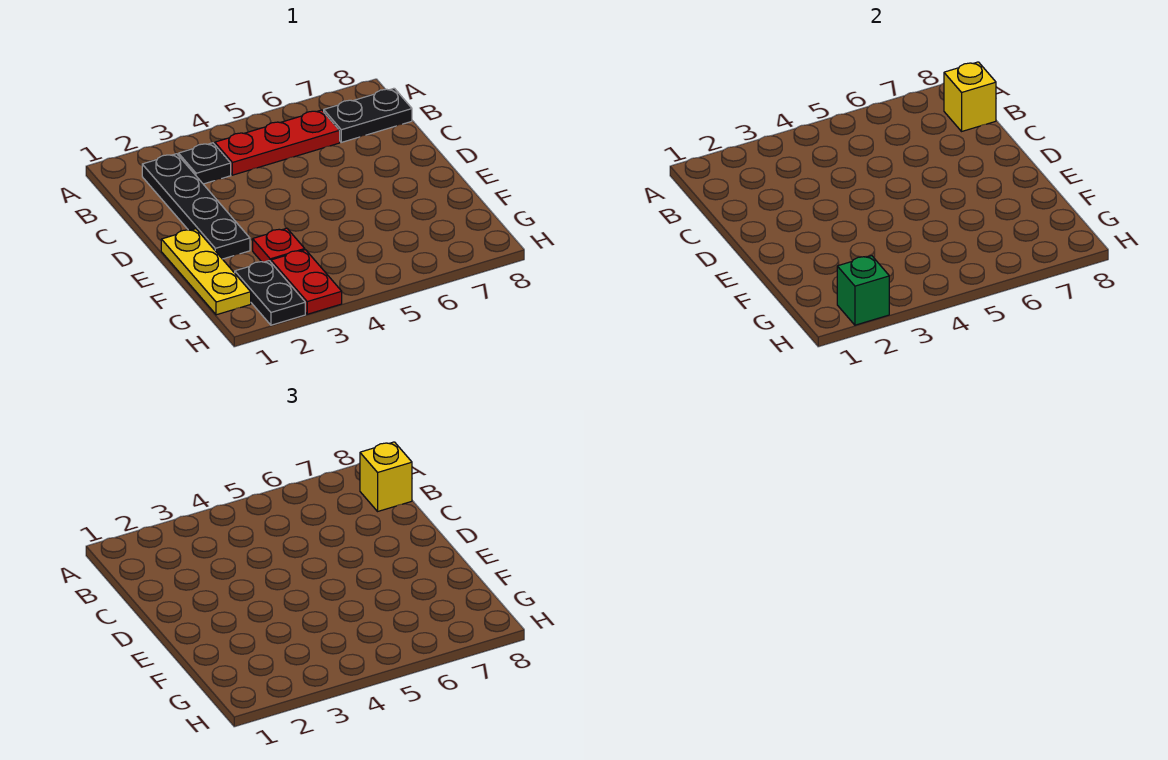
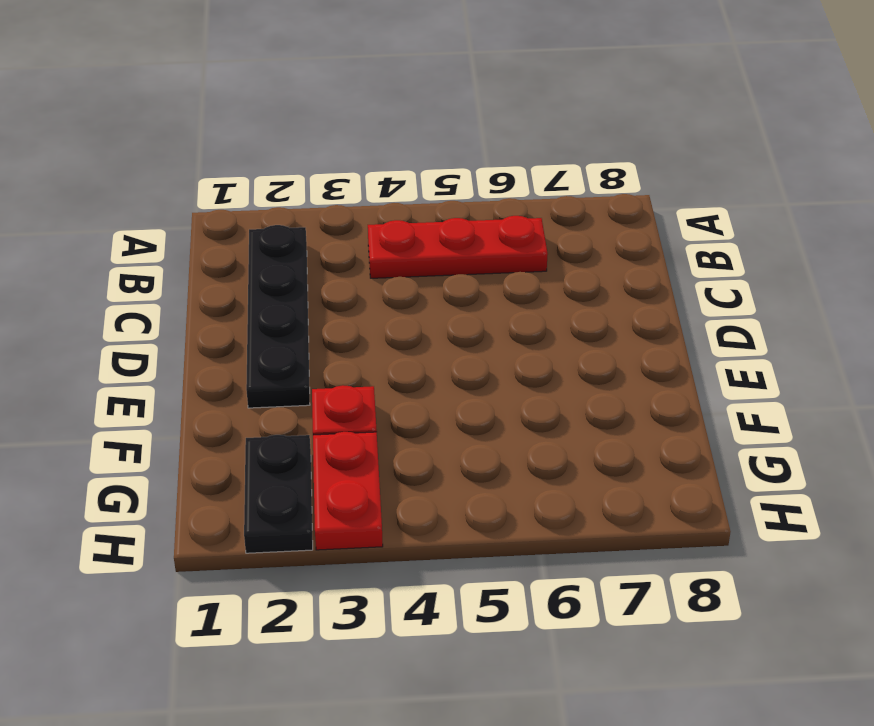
none -> black 1x1 plate [179,143,231,184]
none -> black 1x2 plate [324,88,412,142]

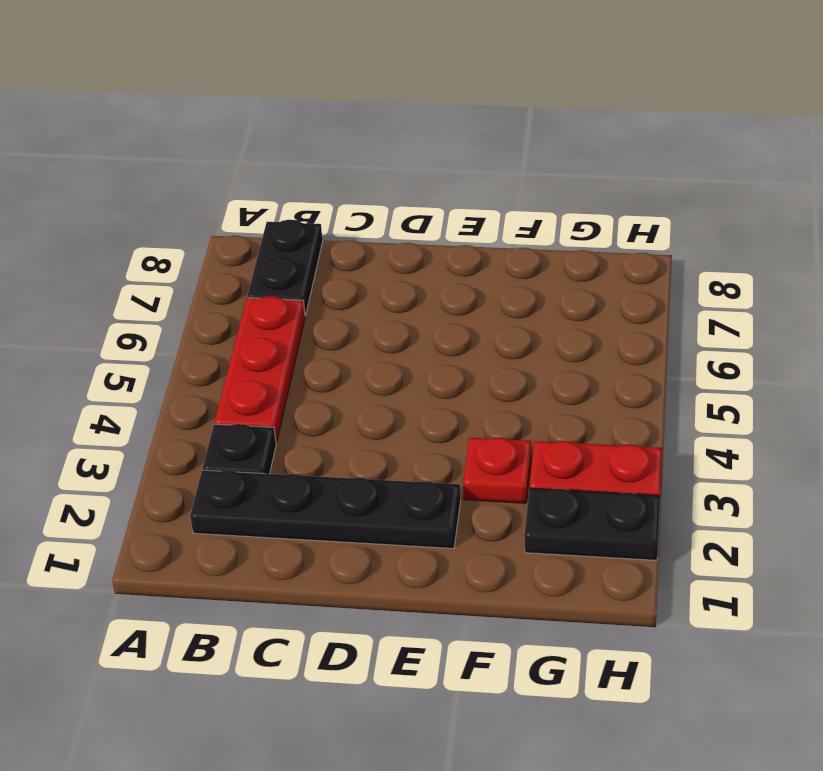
none -> yellow 1x3 plate [161,229,251,315]
none -> yellow 1x1 brick [944,62,996,131]

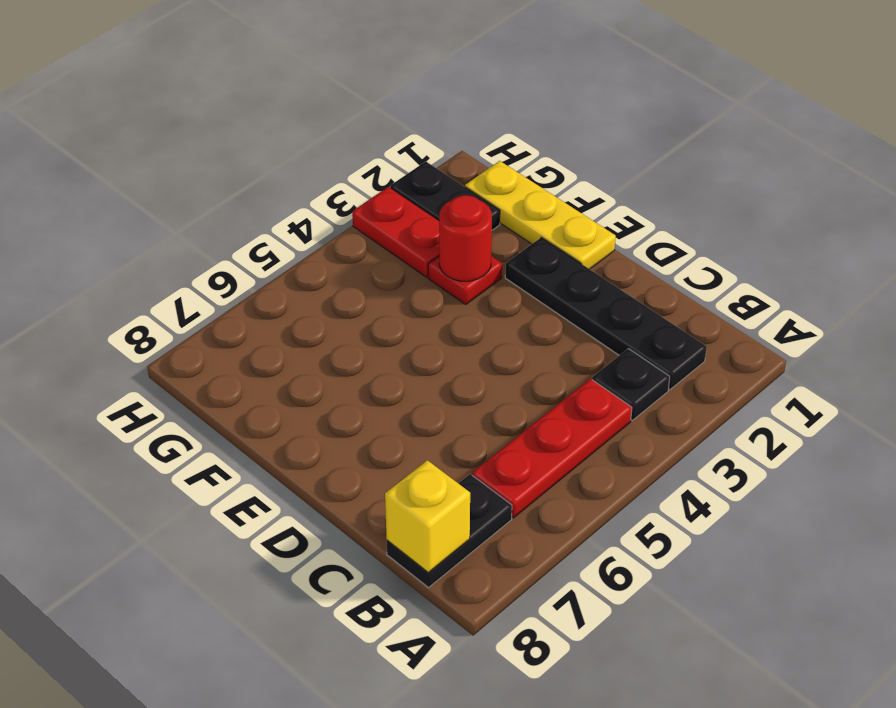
red 1x1 round brick [439,195,492,281] -> none
none -> green 1x1 brick [837,256,889,325]
none -> yellow 1x1 brick [360,442,412,511]

